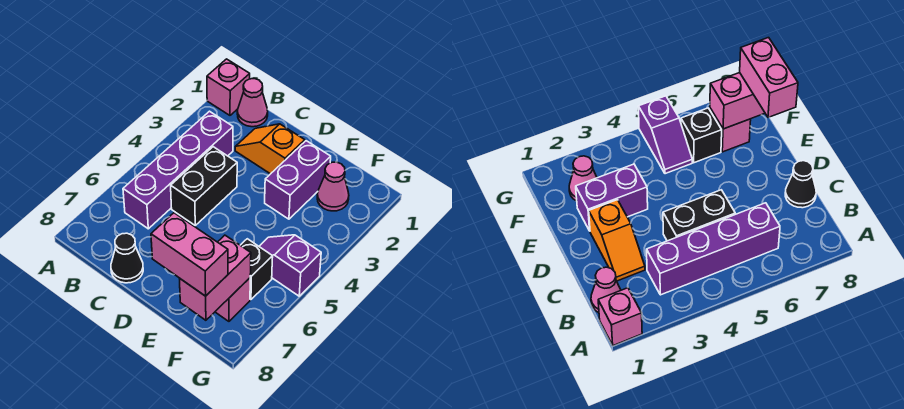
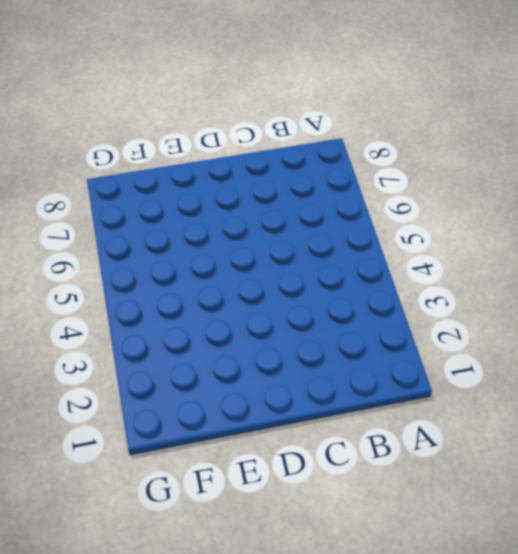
none -> pink 1x1 brick [207,59,250,115]
none -> pink 1x1 cone [237,79,268,127]
none -> purple 1x4 brick [123,111,233,229]

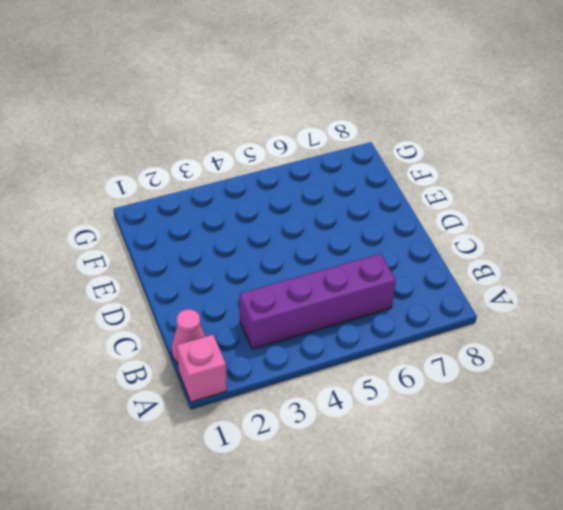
none -> orange 1x2 slope [235,124,305,174]
none -> black 1x2 brick [171,147,237,225]
none -> black 1x1 cone [111,233,143,283]

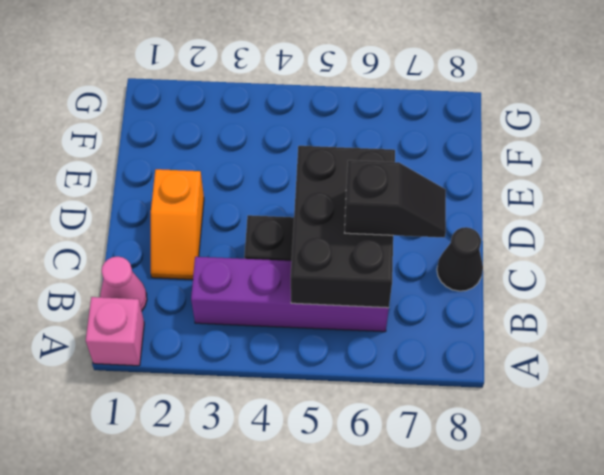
black 2x3 brick [291,146,395,308] -> none
black 1x2 slope [345,160,446,238] -> none
none -> purple 1x2 brick [265,141,331,219]
none -> pink 1x1 cone [317,162,349,211]
none -> purple 1x2 slope [259,235,321,296]

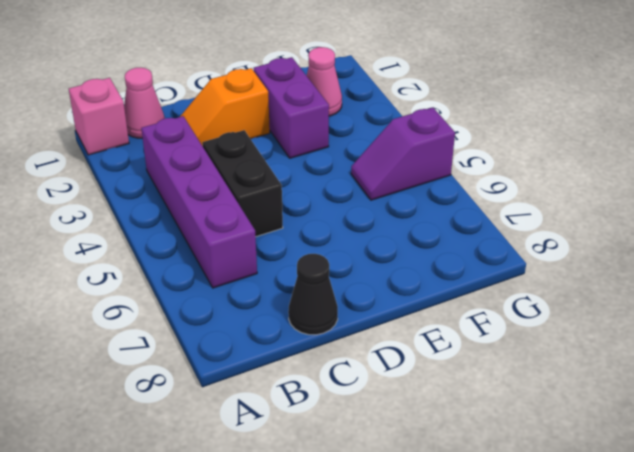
none -> black 1x1 brick [240,239,273,300]
none -> pink 1x1 brick [215,278,250,321]
none -> pink 1x2 brick [179,235,251,320]

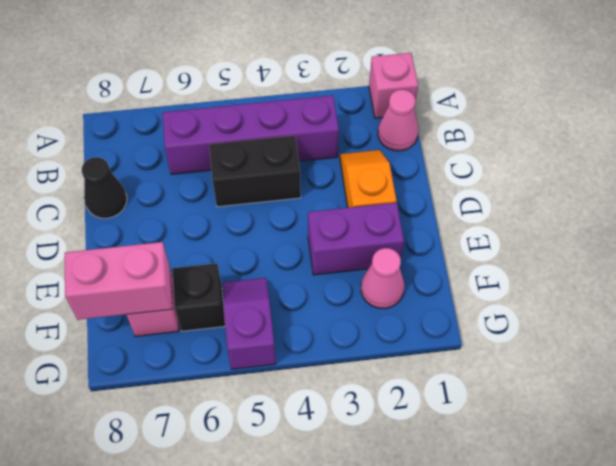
none -> pink 1x2 brick [151,213,228,296]

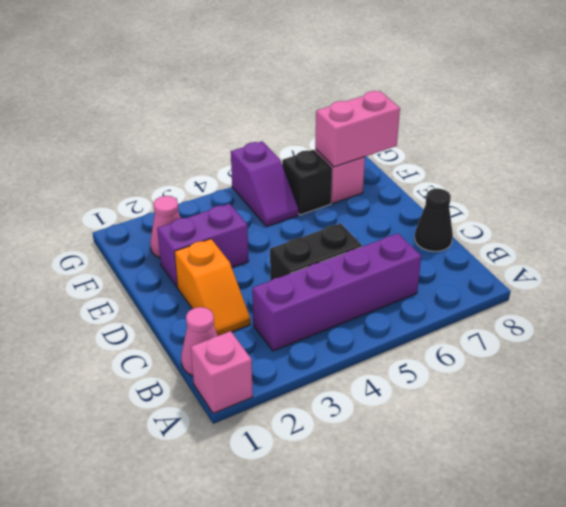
none -> pink 1x2 brick [151,213,228,296]

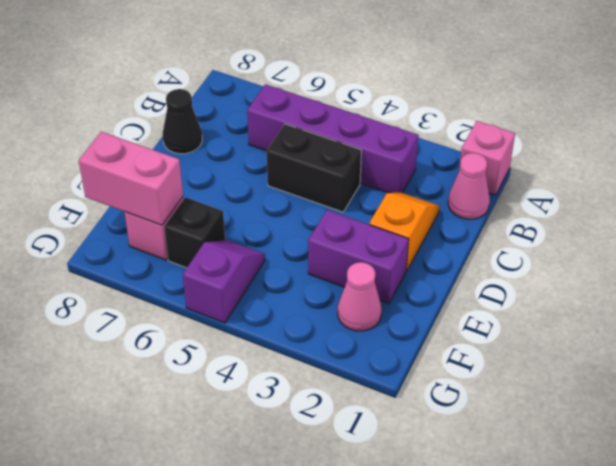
none -> pink 1x2 brick [151,213,228,296]

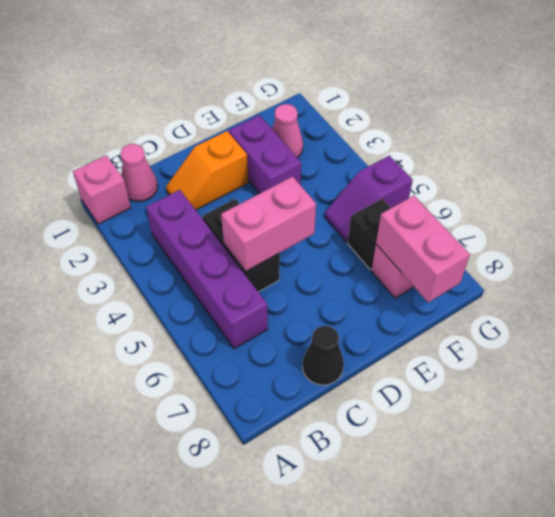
pink 1x2 brick [221,176,316,272] -> pink 1x2 brick moved to [151,213,228,296]

